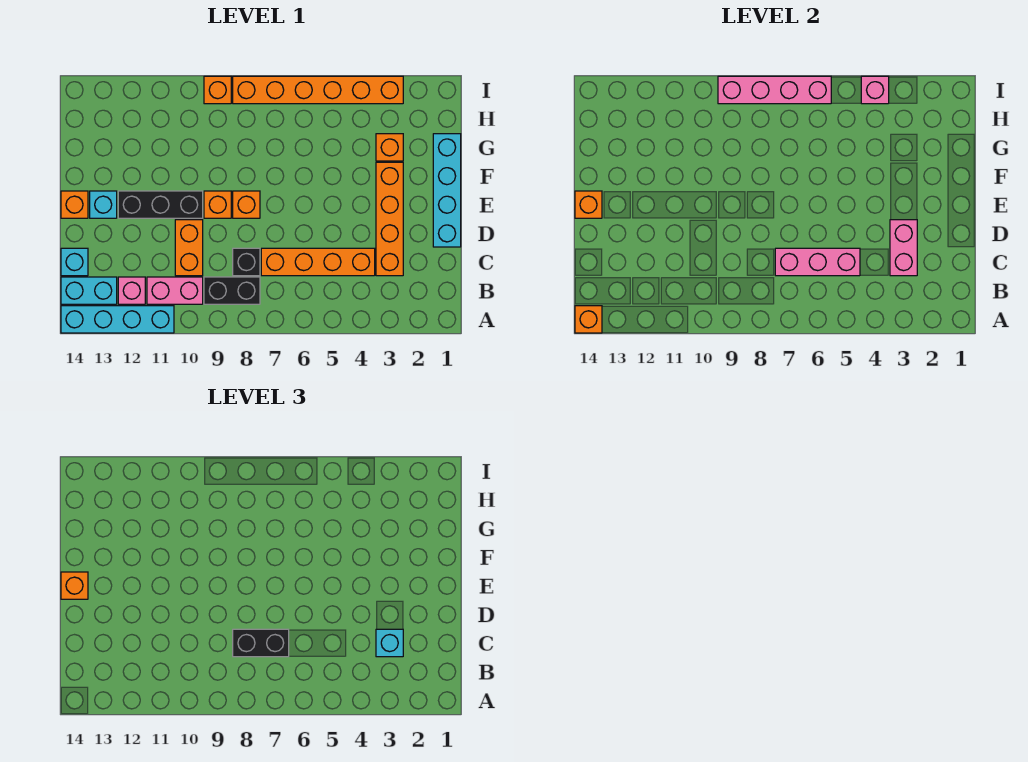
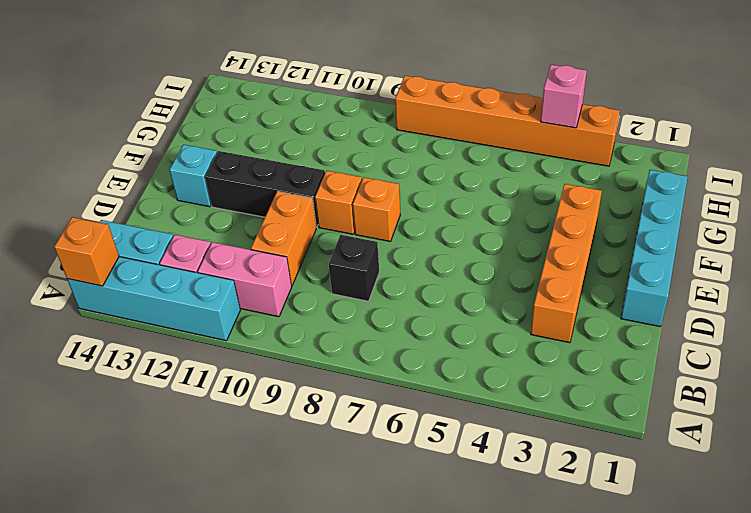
none -> black 1x2 brick [204,277,260,304]
none -> orange 1x4 brick [261,248,375,276]
none -> cyan 1x1 brick [61,248,88,276]

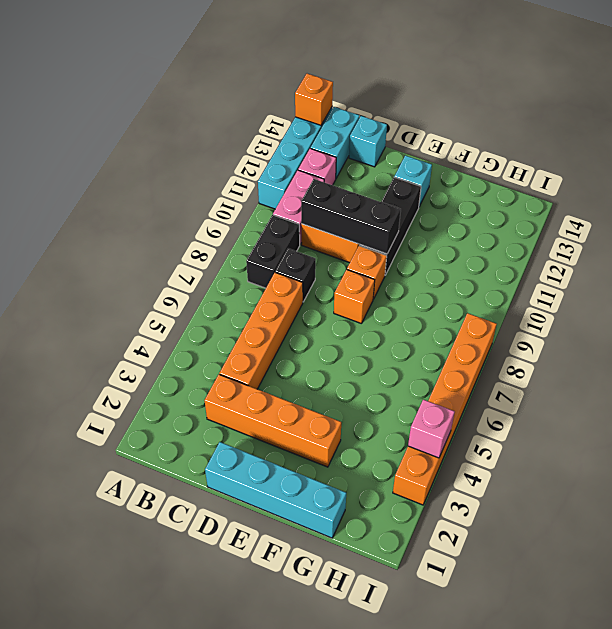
black 1x3 brick [301,179,401,254] -> none
none -> orange 1x1 brick [61,191,88,218]
none -> orange 1x1 brick [376,134,403,161]
none -> orange 1x1 brick [204,76,231,104]

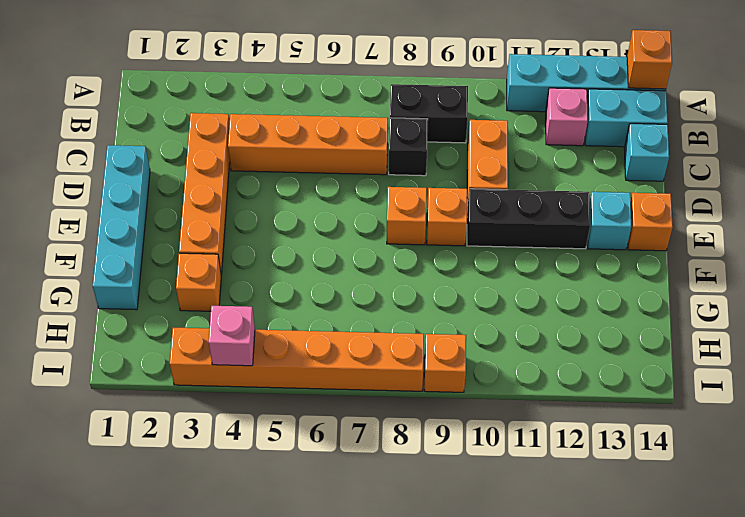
none -> pink 1x2 brick [147,277,203,304]
none -> pink 1x2 brick [890,220,917,276]
none -> pink 1x3 brick [775,248,860,276]

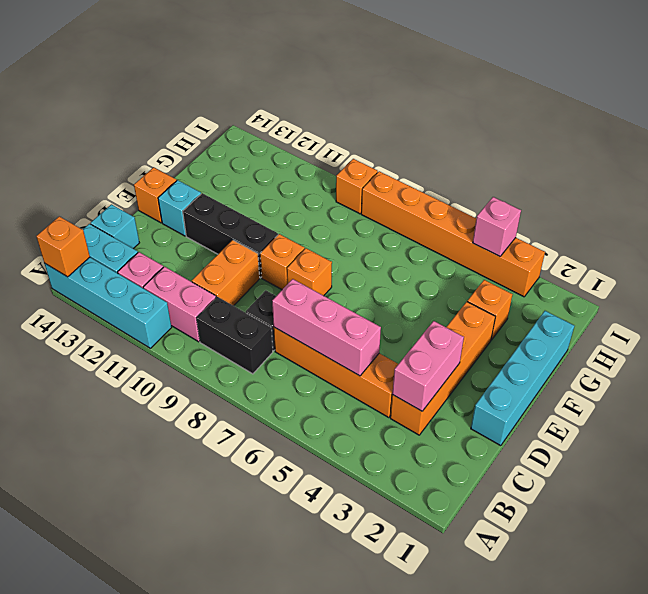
none -> orange 1x1 brick [575,191,602,218]
none -> pink 1x4 brick [718,76,831,104]
none -> cyan 1x1 brick [376,629,403,657]

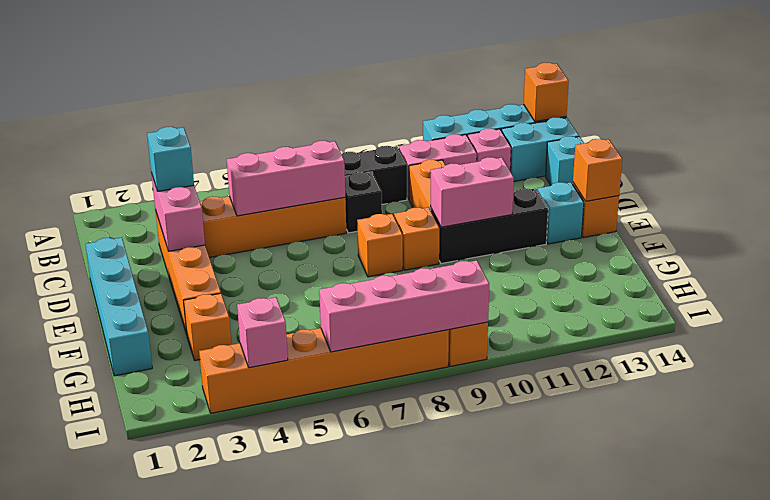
pink 1x2 brick [431,157,514,227] -> none
none -> black 1x2 brick [233,629,289,657]
none -> orange 1x1 brick [61,572,88,599]

